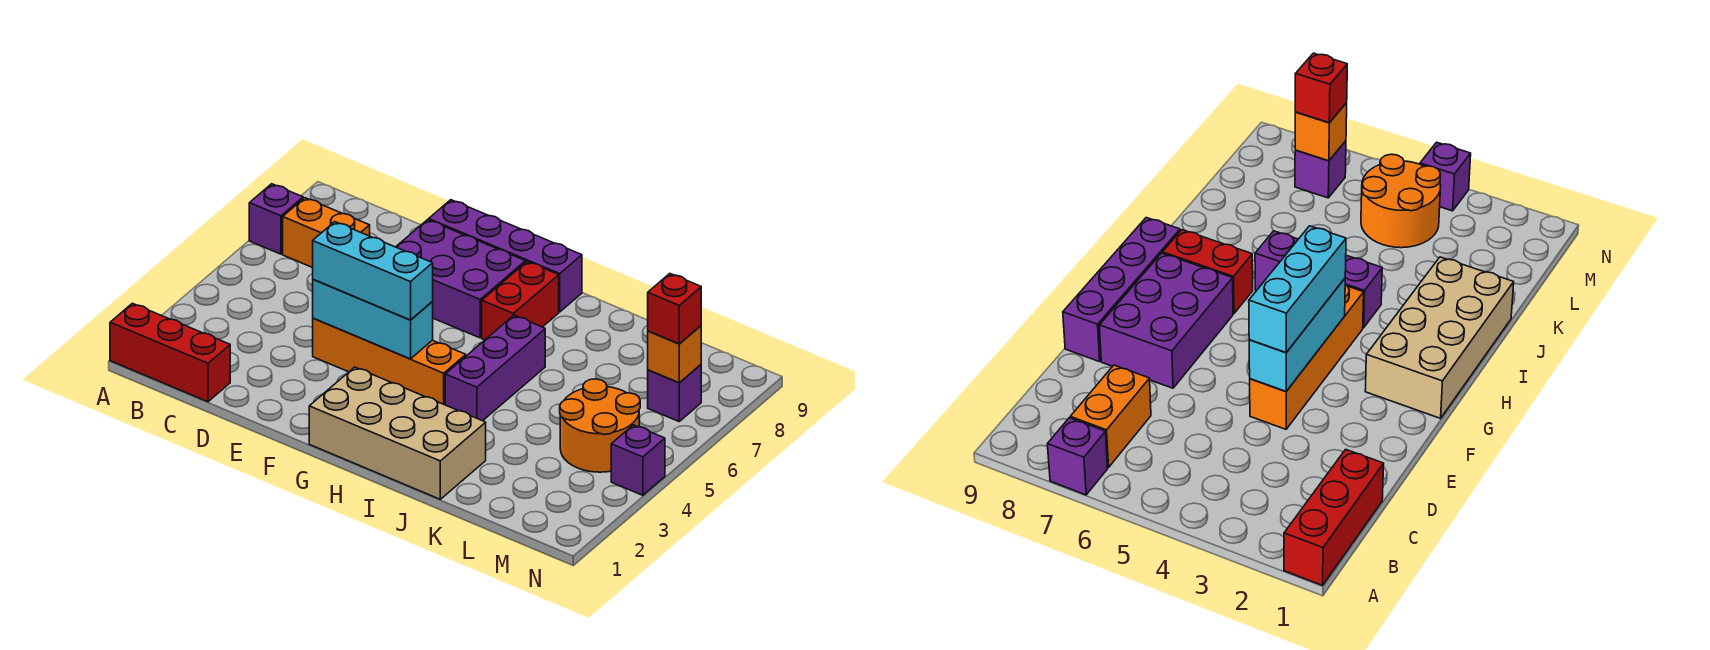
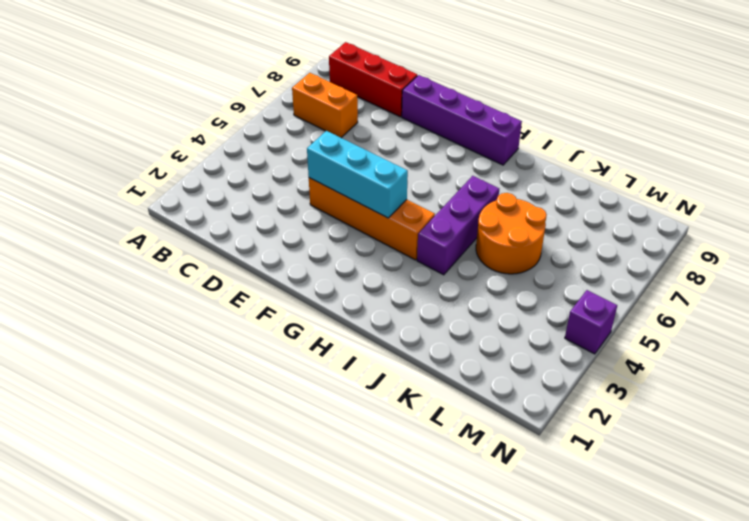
red 1x3 brick [329,42,417,117] -> red 1x3 brick moved to [110,303,230,402]
orange 2x2 round brick [476,193,547,274] -> orange 2x2 round brick moved to [560,379,640,472]
none -> purple 1x1 brick [249,184,303,254]
none -> purple 2x3 brick [396,220,526,338]
none -> tan 2x4 brick [309,367,486,499]

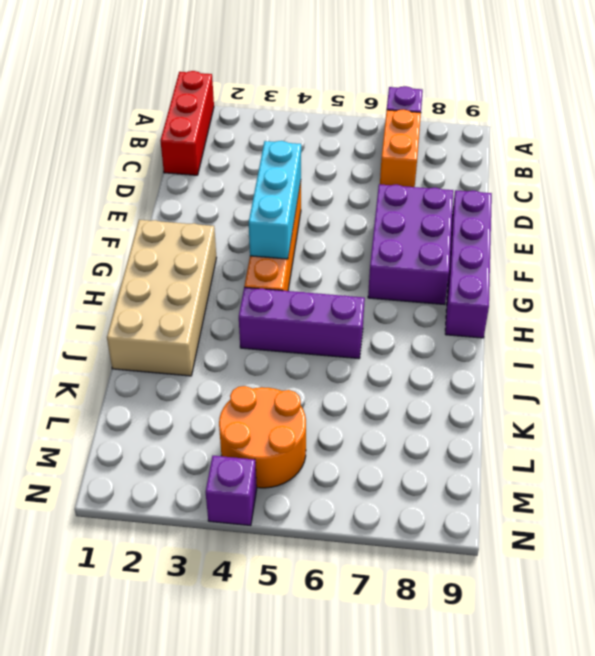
none -> red 1x2 brick [482,262,559,340]
none -> purple 1x1 brick [648,365,701,421]
none -> orange 1x1 brick [648,326,701,383]

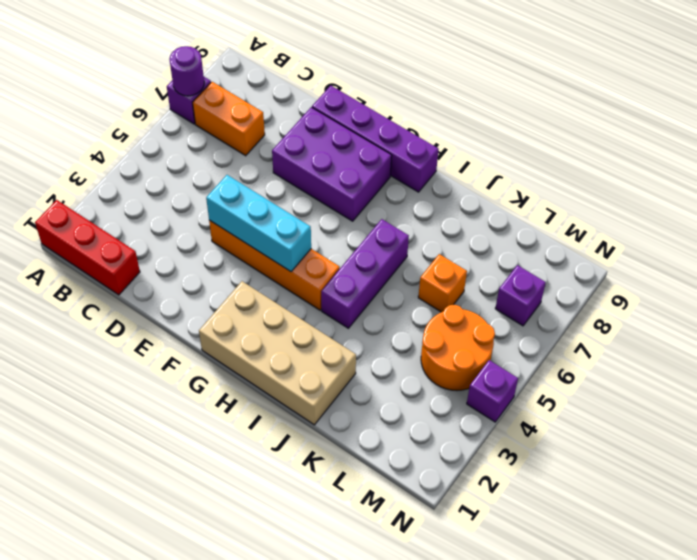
purple 1x1 round brick [169,46,204,96] -> none
orange 1x1 brick [418,254,467,312] -> orange 1x1 brick moved to [648,326,701,383]
none -> red 1x2 brick [482,262,559,340]
none -> cyan 1x3 brick [313,222,433,320]
none -> red 1x1 brick [648,274,701,344]

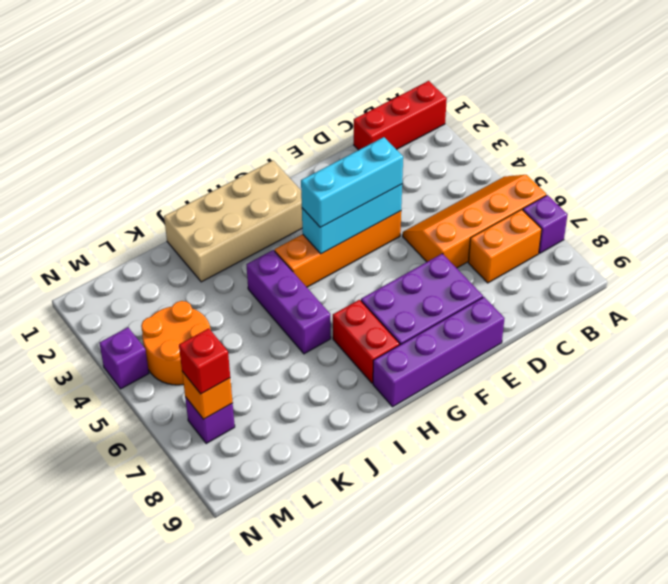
orange 2x4 slope [403,175,546,268] -> none

